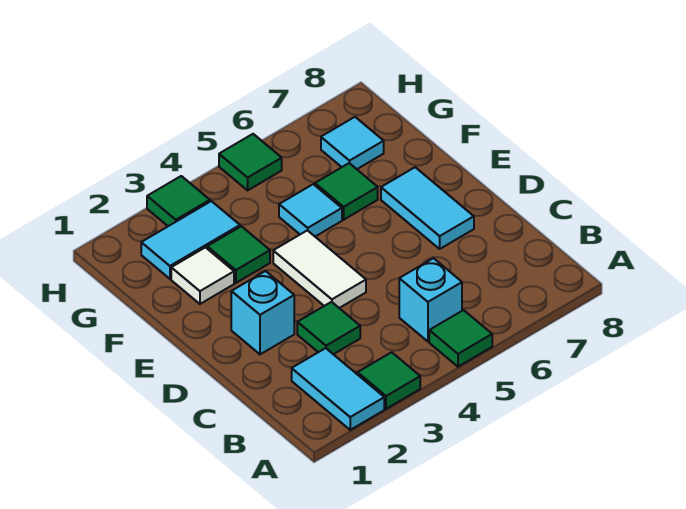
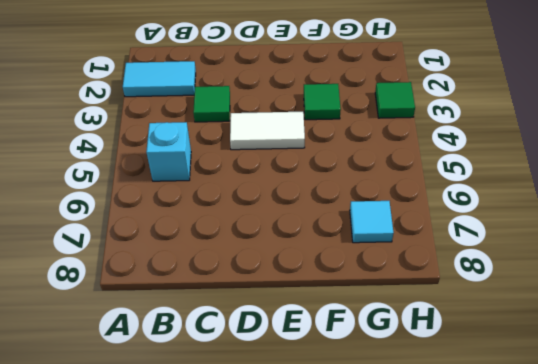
none -> green 1x1 tile [358,352,420,409]
none -> green 1x1 tile [429,310,492,367]
none -> cyan 1x1 brick [231,271,294,354]

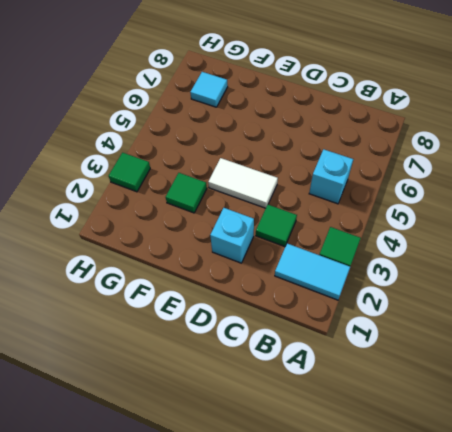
none -> green 1x1 tile [429,310,492,367]
none -> cyan 1x2 tile [381,167,474,249]
none -> white 1x1 tile [171,247,234,304]

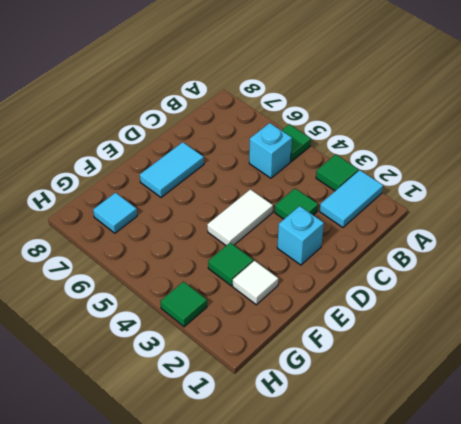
none -> cyan 1x1 tile [279,184,342,236]
none -> green 1x1 tile [315,163,378,220]
none -> cyan 1x2 tile [141,201,240,279]

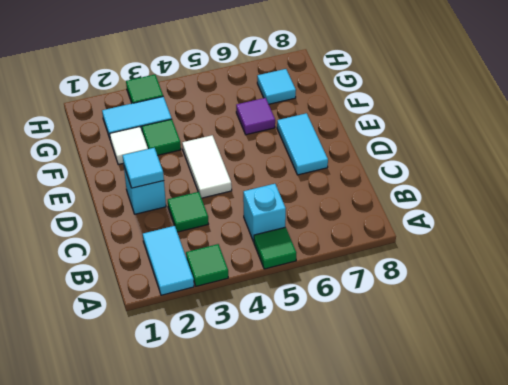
cyan 1x1 tile [122,148,164,188] -> cyan 1x1 tile moved to [279,184,342,236]
purple 1x1 tile [236,98,275,135] -> green 1x1 tile [315,163,378,220]
none -> green 1x1 tile [219,134,282,190]

